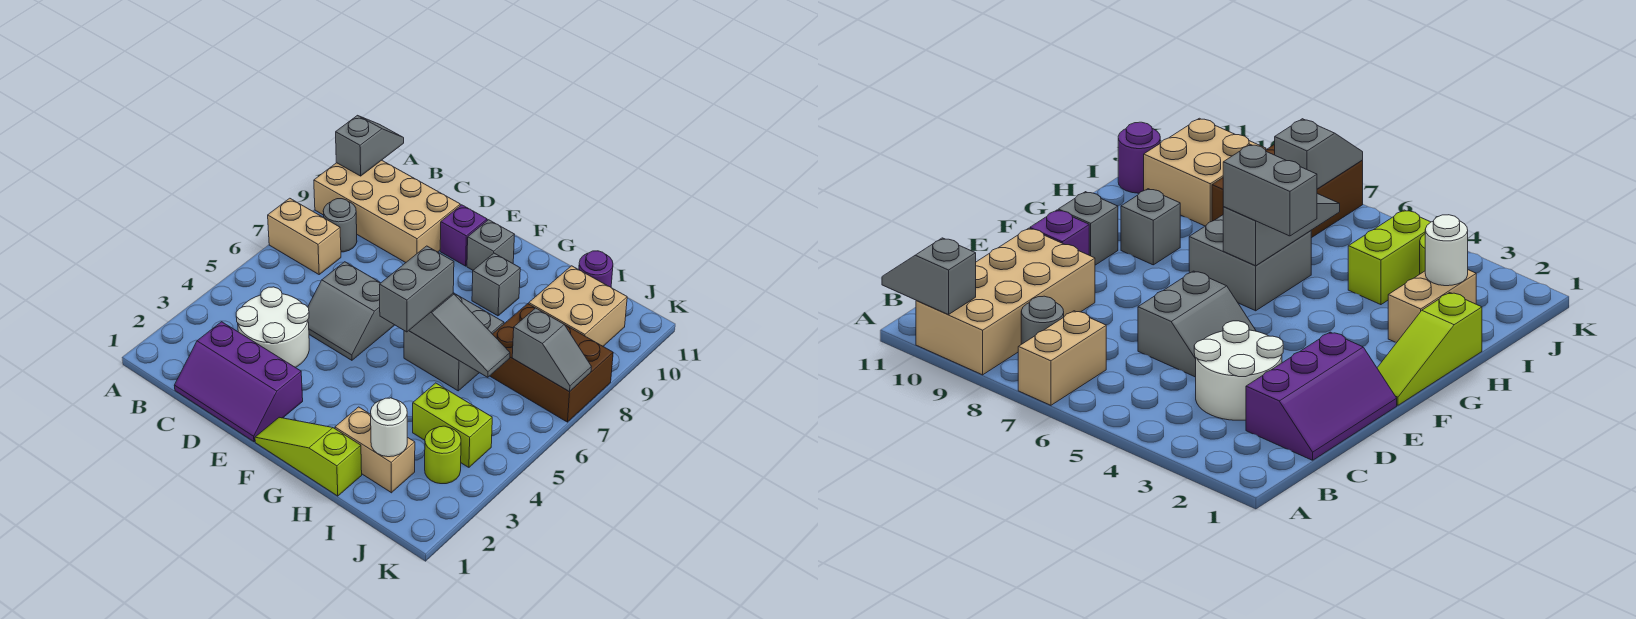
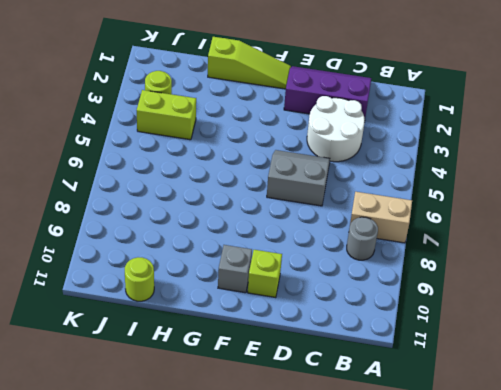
lime 1x1 brick [248,250,282,298] -> purple 1x1 brick [440,205,487,266]
lime 1x1 round brick [125,257,154,301] -> purple 1x1 round brick [579,251,613,287]
none -> tan 2x4 brick [314,160,460,262]
none -> grey 2x2 brick [404,293,504,391]
none -> grey 1x1 brick [472,253,520,316]

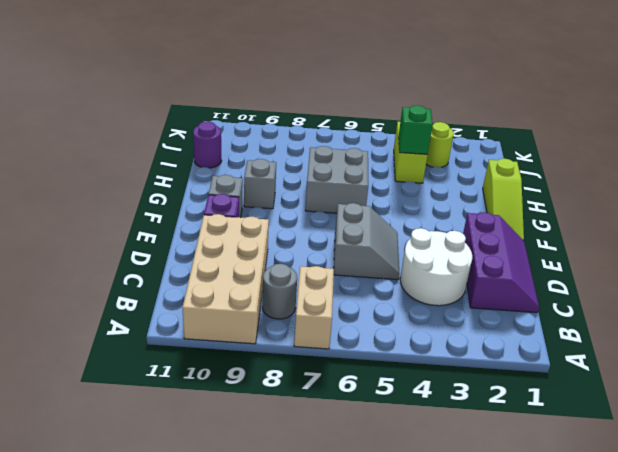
green 1x1 brick [398,105,433,154] -> none
none -> tan 1x2 brick [335,407,415,493]
none -> brown 2x3 brick [490,304,613,422]
none -> tan 2x2 brick [529,266,627,346]

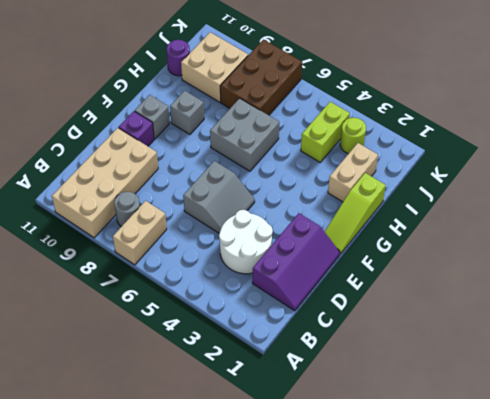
none -> grey 1x2 slope [336,115,404,176]
none -> grey 1x3 slope [409,294,510,377]
none -> white 1x1 round brick [371,398,407,457]

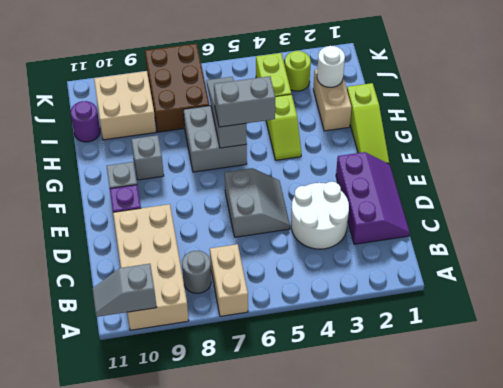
lime 1x2 slope [266,94,301,160] -> none
none -> grey 1x2 slope [512,308,591,392]

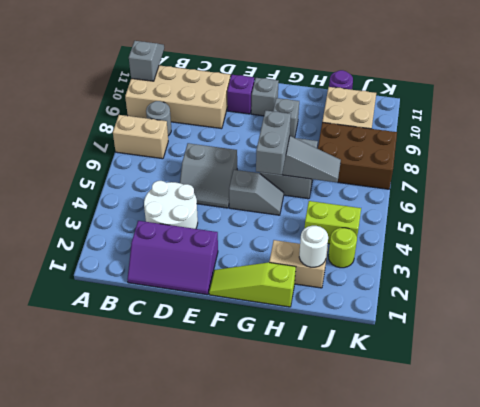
grey 1x2 slope [229,170,284,215] -> grey 1x2 slope moved to [512,308,591,392]

